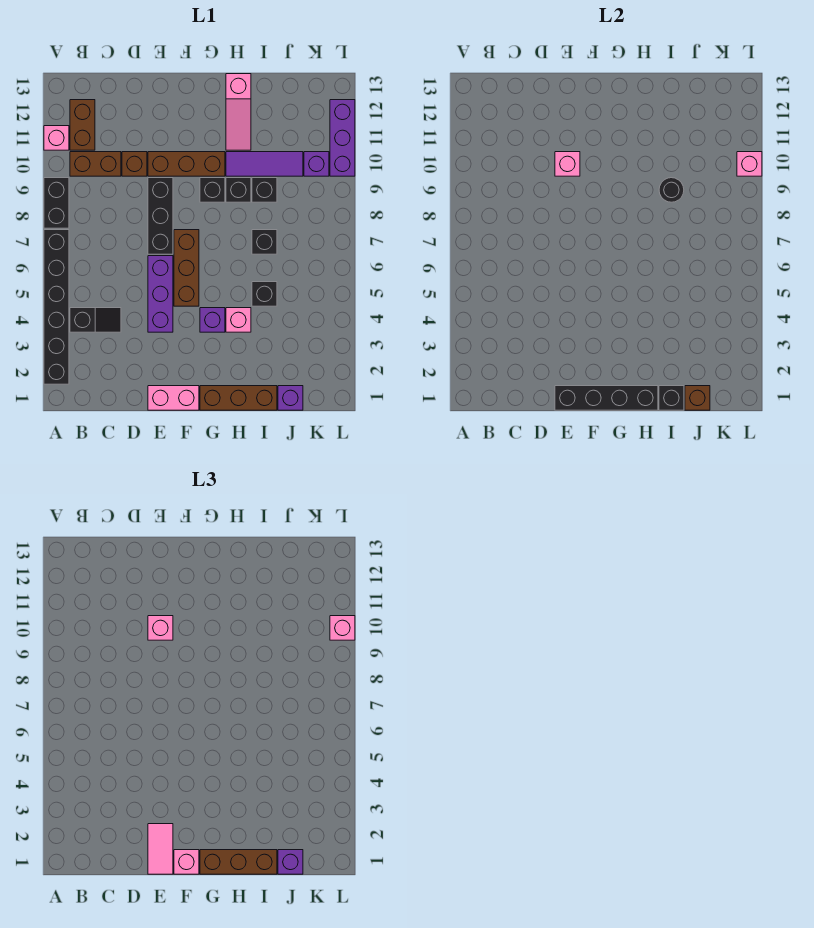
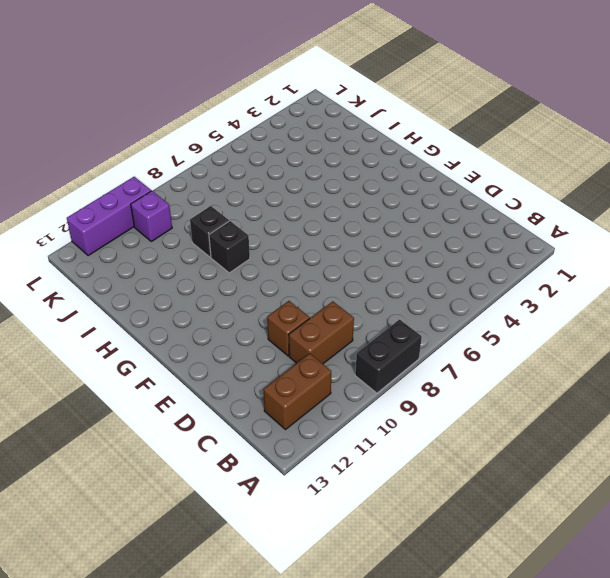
brown 1x2 brick [289,301,354,364] -> brown 1x2 brick turned to [70,152,121,176]
none -> black 1x6 brick [44,230,69,384]
none -> pink 1x1 brick [44,126,69,150]
none -> black 1x2 slope [70,308,121,332]
none -> pink 1x2 brick [148,386,199,410]

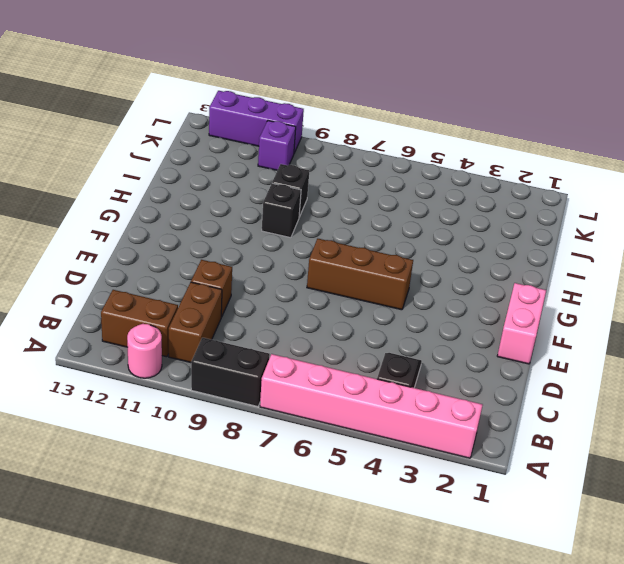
pink 1x6 brick [260,354,483,458] -> black 1x6 brick [44,230,69,384]
pink 1x1 round brick [127,324,162,378] -> pink 1x1 brick [44,126,69,150]
none -> purple 1x3 brick [148,256,173,332]
none -> black 1x3 brick [148,178,173,254]
none -> brown 1x3 brick [148,152,225,176]
none -> brown 1x3 brick [200,386,277,410]

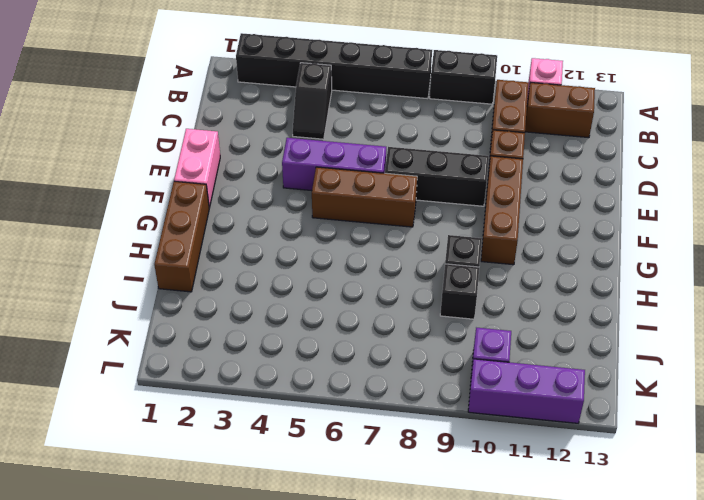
none -> purple 1x1 brick [200,308,225,332]
none -> black 1x1 brick [200,178,225,202]
none -> pink 1x1 brick [226,308,251,332]
none -> purple 1x3 tile [226,152,303,176]

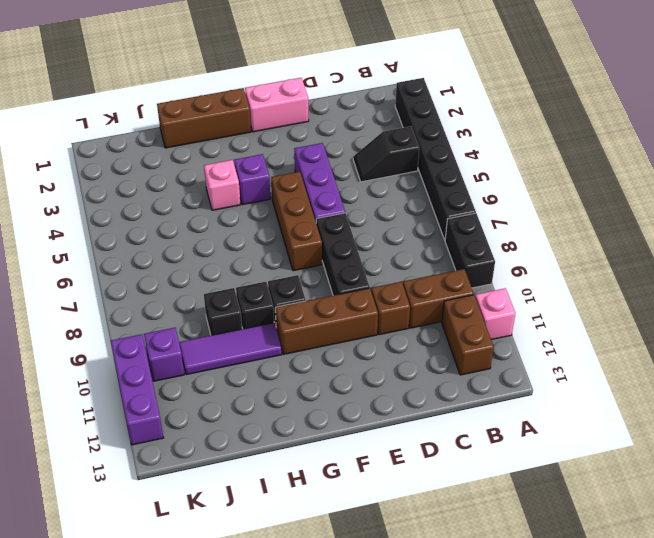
none -> pink 1x3 slope [226,74,251,150]
none -> black 1x1 brick [252,282,277,306]
none -> black 1x1 brick [252,230,277,254]
none -> purple 1x1 brick [278,386,303,410]

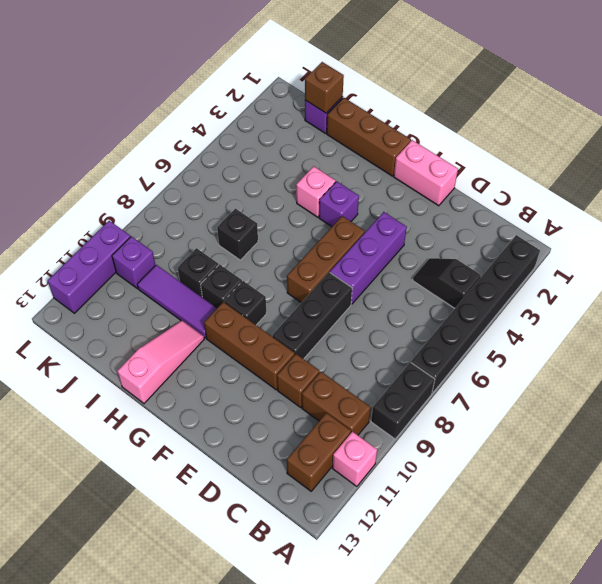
none -> black 1x1 brick [252,282,277,306]
none -> black 1x4 brick [555,386,658,410]
none -> pink 1x1 brick [555,152,580,176]
none -> black 1x1 brick [659,386,684,410]

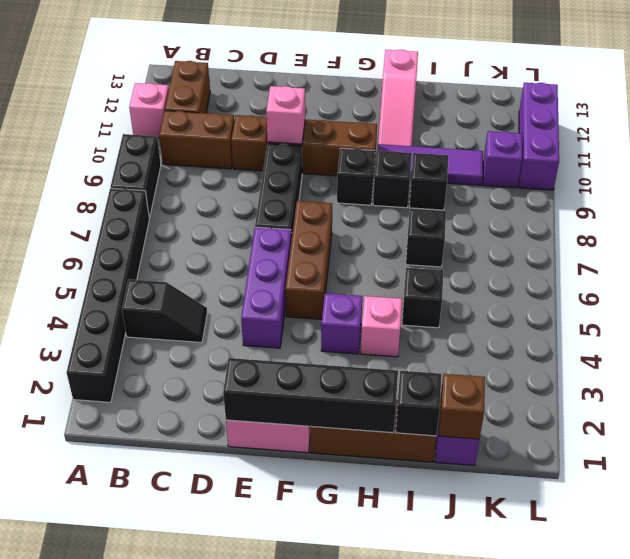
none -> black 1x1 round brick [659,178,684,202]
none -> pink 1x1 brick [737,152,762,176]
none -> pink 1x2 tile [148,824,173,874]
none -> pink 1x1 brick [148,616,173,640]

